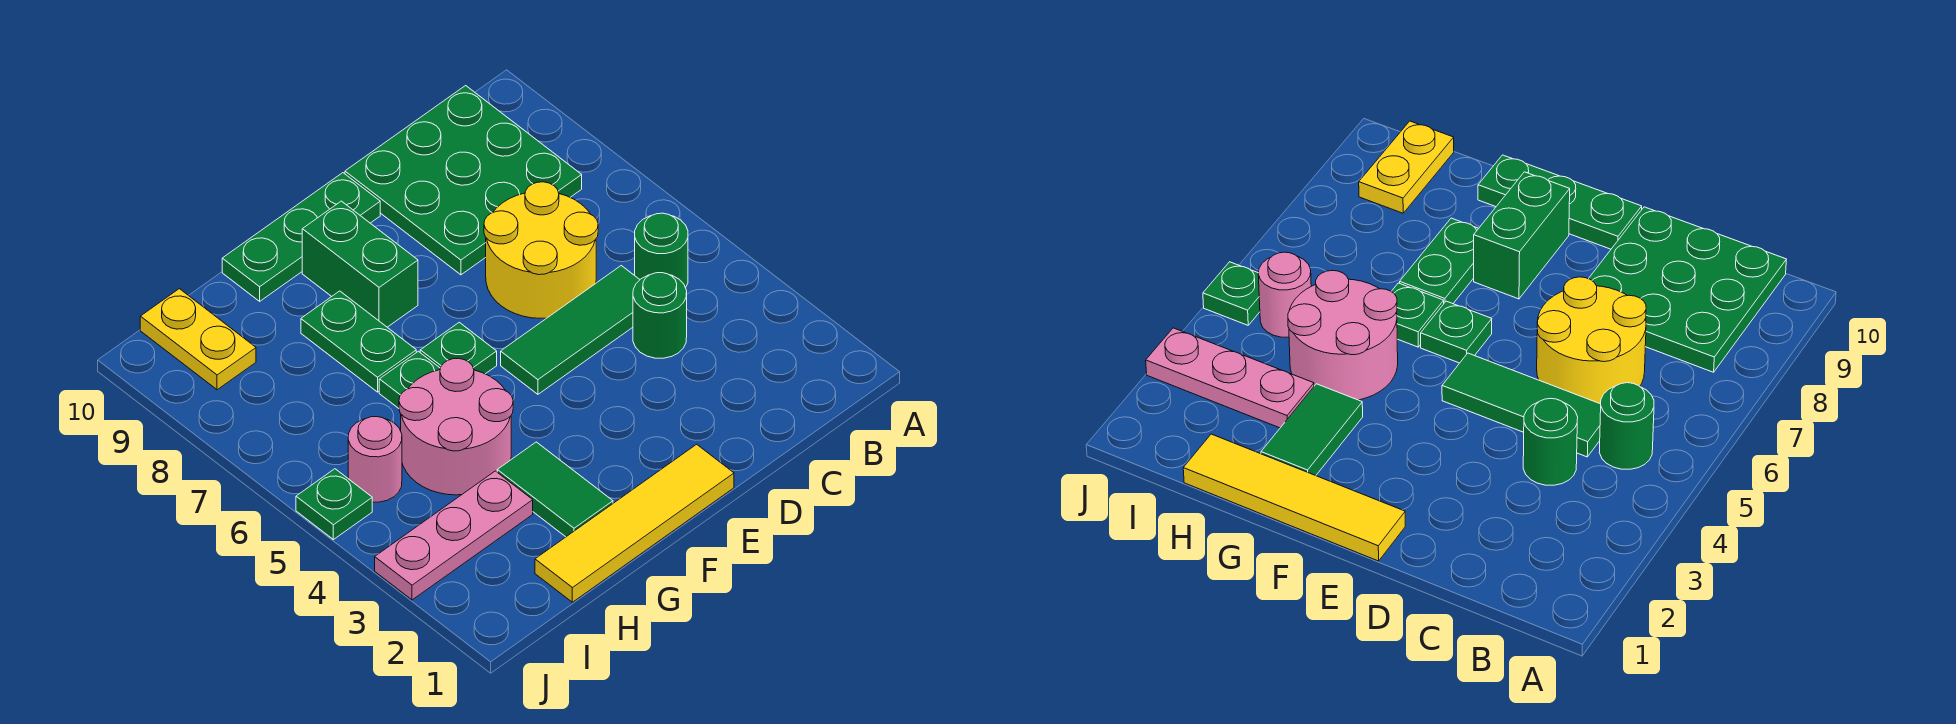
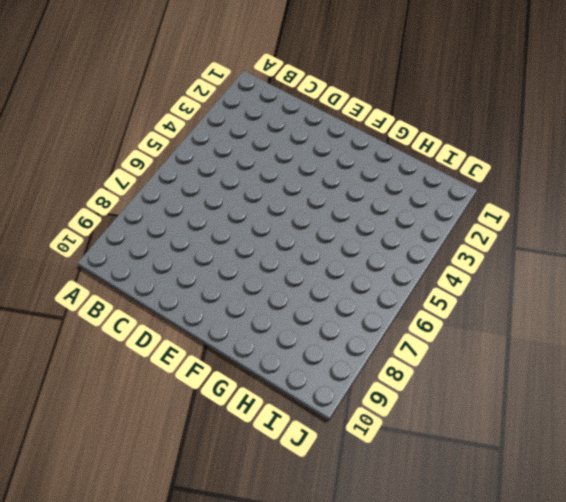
none -> green 1x1 round brick [635,213,688,288]
none -> green 3x3 plate [345,86,582,275]
none -> green 1x1 round brick [633,273,687,358]

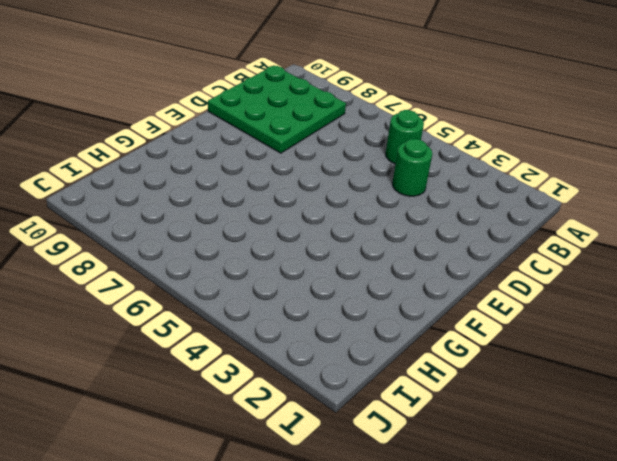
none -> green 1x3 tile [501,266,640,394]
none -> yellow 2x2 round brick [484,182,598,318]
none -> yellow 1x4 tile [535,444,734,602]

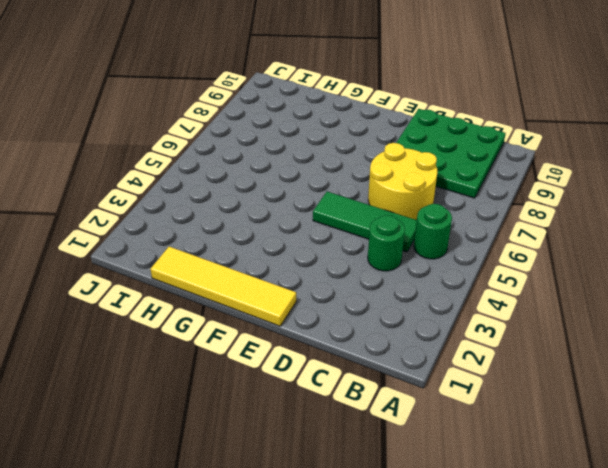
none -> green 1x3 plate [222,173,380,301]
none -> green 1x1 plate [420,322,497,374]
none -> green 1x2 brick [302,201,418,327]

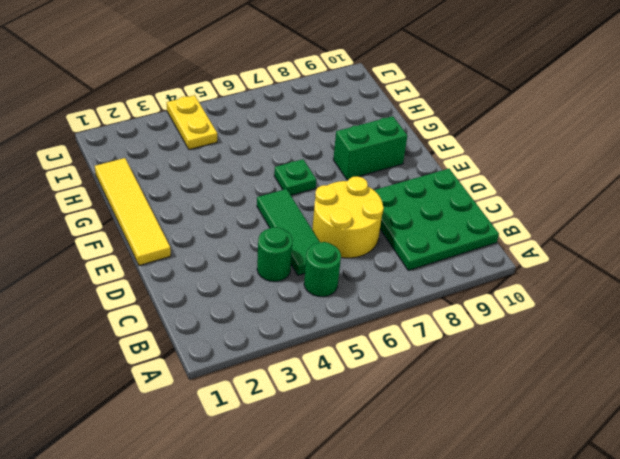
yellow 1x2 plate [167,95,217,150] -> yellow 1x2 plate turned to [140,289,256,390]
none -> green 1x3 plate [222,173,380,301]
none -> green 1x2 tile [497,442,613,537]
none -> pink 2x2 round brick [399,358,513,495]

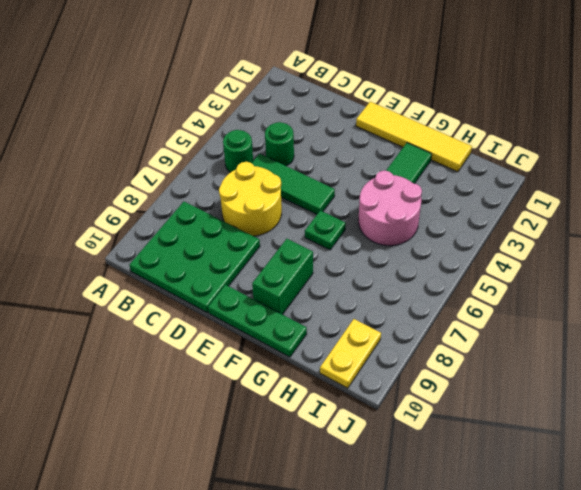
none -> green 1x1 plate [379,351,440,408]
none -> green 1x2 plate [301,291,416,392]
none -> pink 1x3 plate [375,471,533,600]

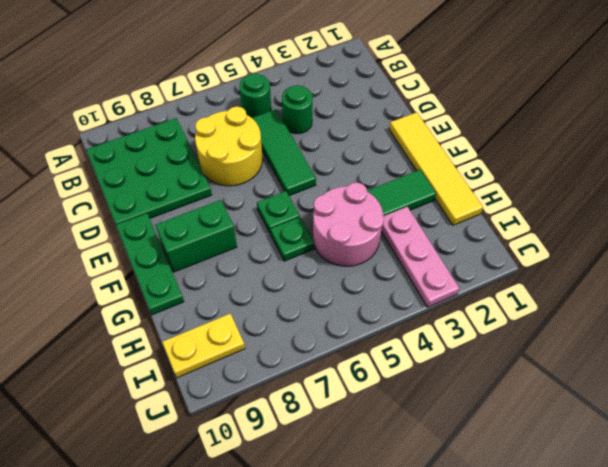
none -> green 1x2 plate [301,291,416,392]
none -> pink 1x1 round brick [348,417,402,502]
none -> green 1x1 plate [296,469,372,540]

